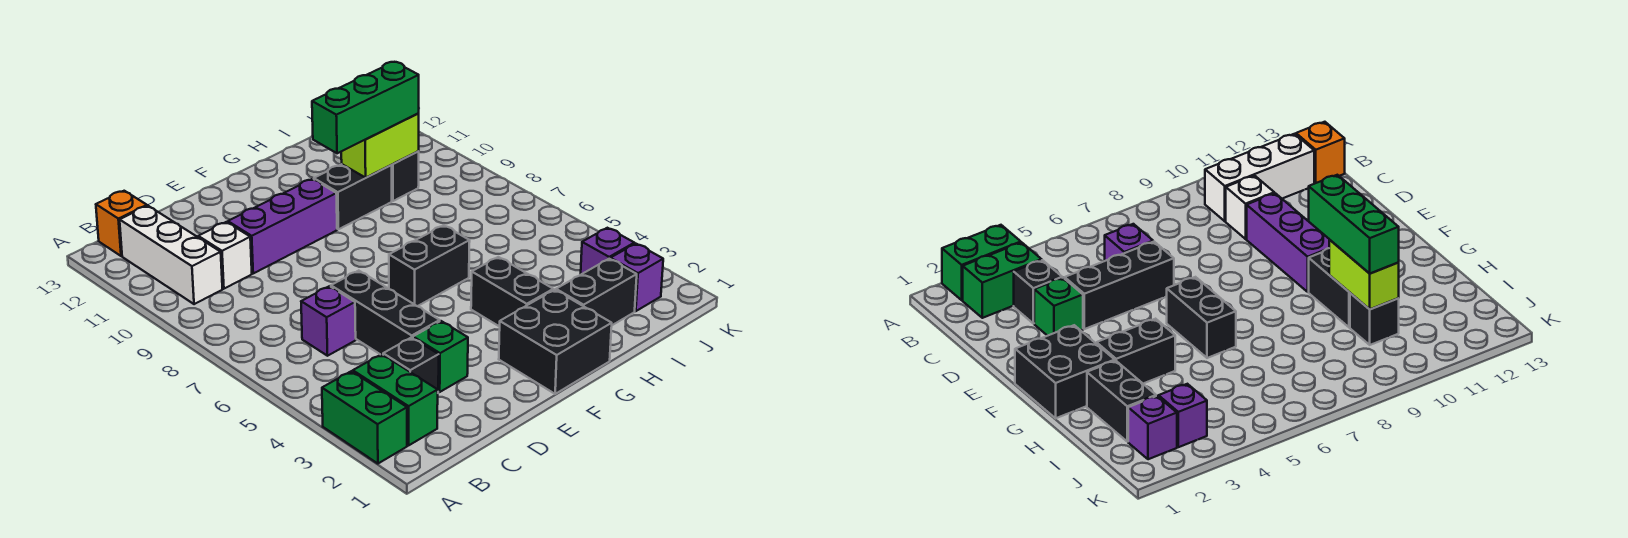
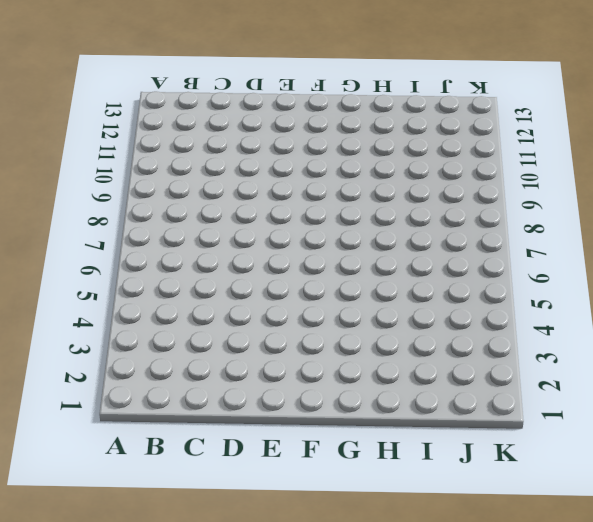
none -> green 1x2 brick [322,371,407,464]
none -> green 1x2 brick [353,354,438,445]
none -> white 1x3 brick [120,206,222,304]

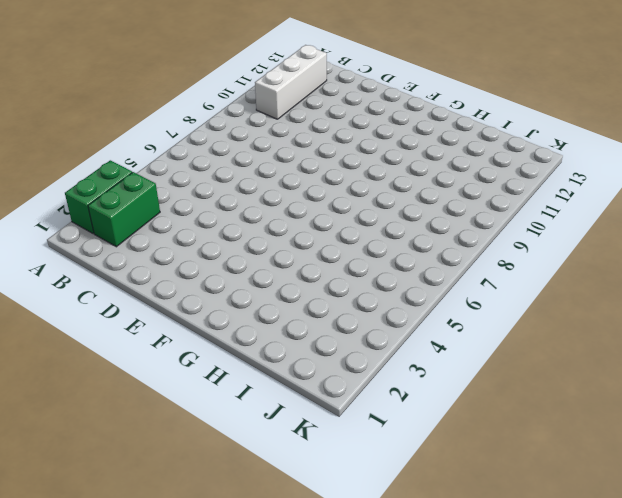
none -> orange 1x1 brick [96,191,147,256]
none -> black 1x1 brick [383,337,439,390]
none -> purple 1x1 brick [301,286,356,356]

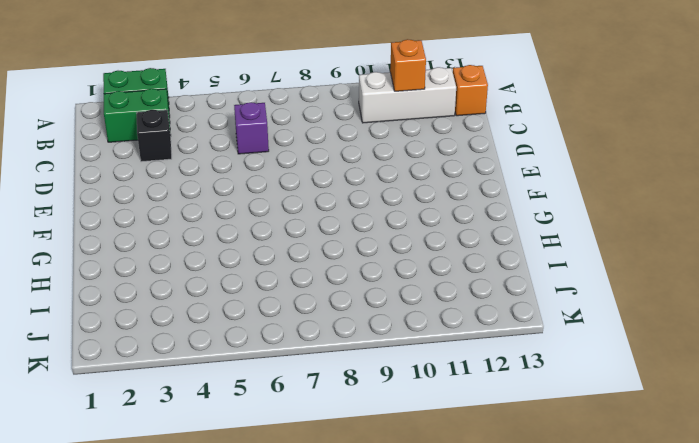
orange 1x1 brick [390,39,426,91] -> none
none -> white 1x1 brick [198,222,252,289]
none -> green 1x1 brick [413,321,468,392]
none -> black 1x3 brick [331,271,440,355]

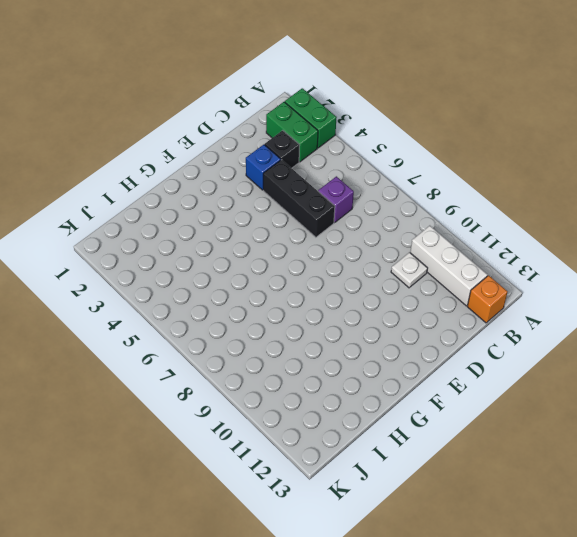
white 1x1 plate [391,252,428,288] -> white 1x1 brick [198,222,252,289]
blue 1x1 brick [246,145,281,190] -> green 1x1 brick [413,321,468,392]
none -> purple 1x3 brick [228,179,337,273]
none -> black 2x2 brick [499,290,612,394]
none -> black 1x2 brick [389,225,470,306]

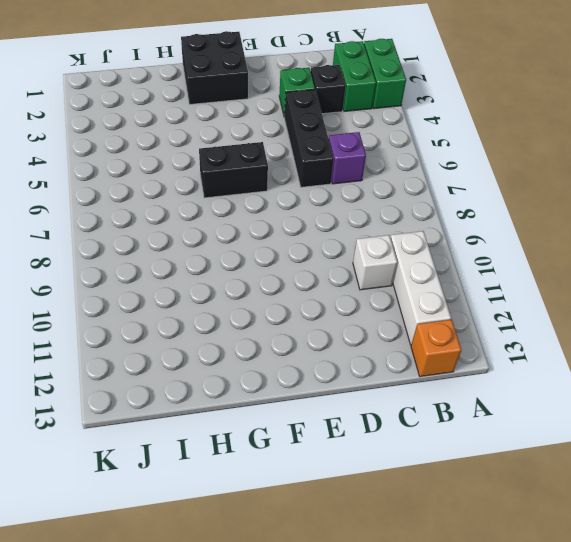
none -> purple 1x3 brick [228,179,337,273]
none -> black 1x2 brick [471,257,553,327]
none -> black 1x2 brick [314,164,392,229]

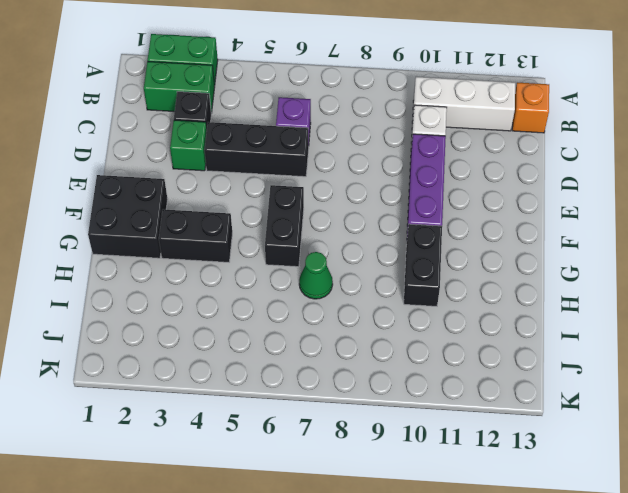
green 1x1 cone [299,252,333,299] -> none
none -> black 1x2 brick [556,259,637,325]
none -> black 1x1 brick [392,151,419,201]
none -> purple 1x1 brick [610,244,663,311]

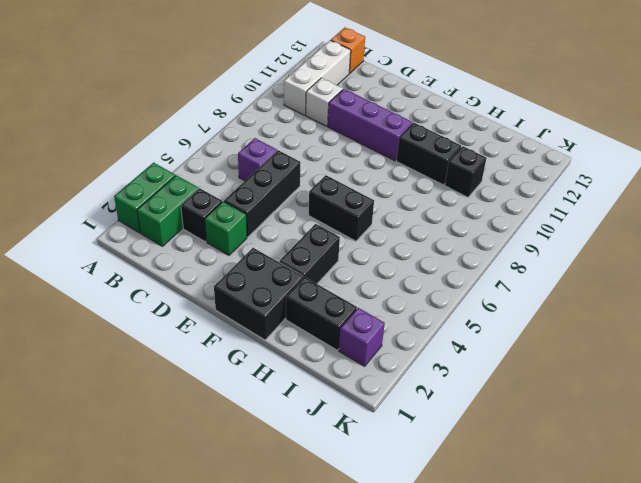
none -> purple 1x1 brick [581,228,634,274]
none -> lime 1x2 brick [341,114,419,178]
none -> green 1x3 brick [312,62,419,153]

